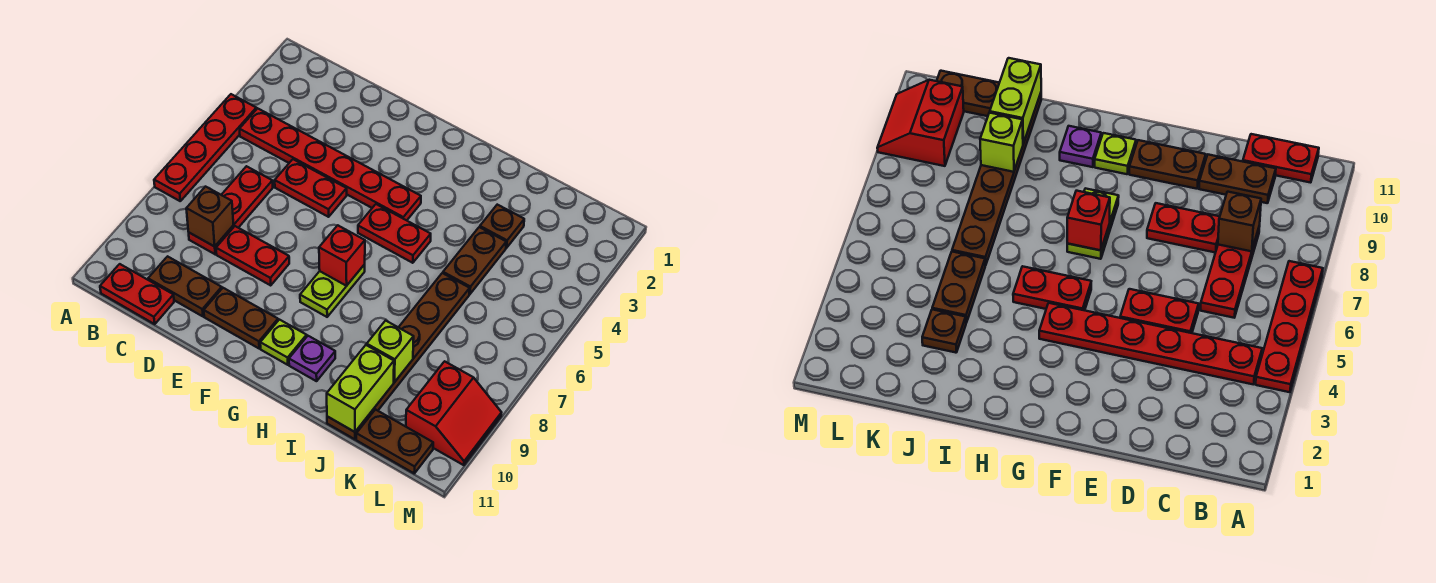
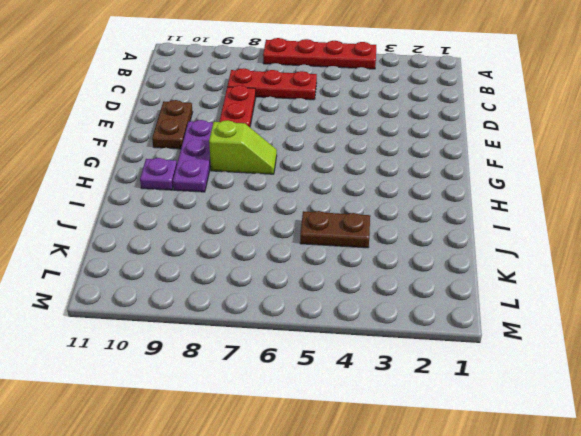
purple 1x3 plate [173,120,213,192] -> none
lime 1x2 slope [209,120,277,174] -> lime 1x2 plate [300,264,365,317]
none -> red 1x6 plate [240,108,421,220]
none -> red 1x2 plate [100,264,174,324]
none -> brown 1x2 plate [148,256,222,316]

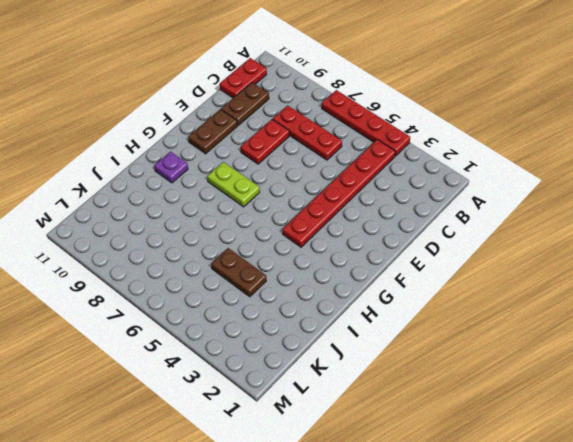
none -> red 1x2 plate [275,159,347,217]
none -> red 1x2 plate [358,204,431,263]
none -> lime 1x1 plate [260,320,307,365]

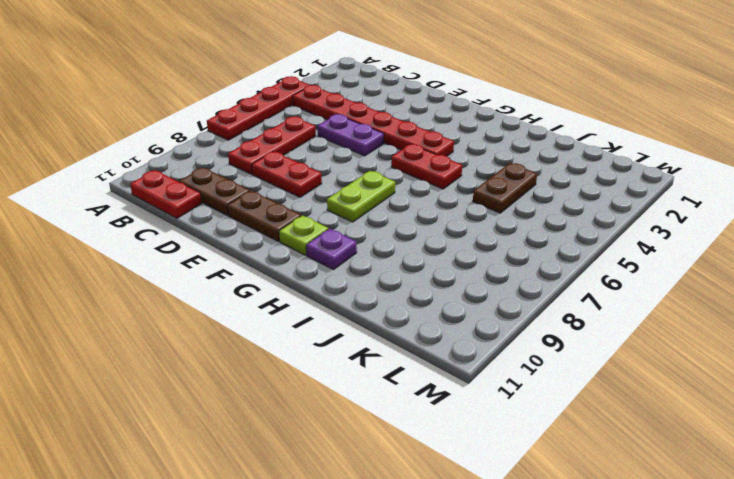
purple 1x2 plate [318,114,384,156] -> red 1x2 plate [275,159,347,217]
none -> brown 1x1 plate [480,205,524,248]
none -> brown 1x6 plate [327,273,470,439]
none -> brown 1x2 plate [356,410,433,473]

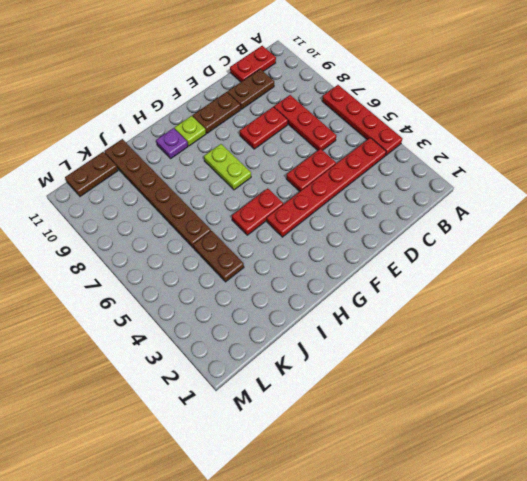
none -> brown 1x1 plate [480,205,524,248]
none -> red 2x2 slope [406,361,501,465]
none -> brown 1x1 brick [186,187,233,247]

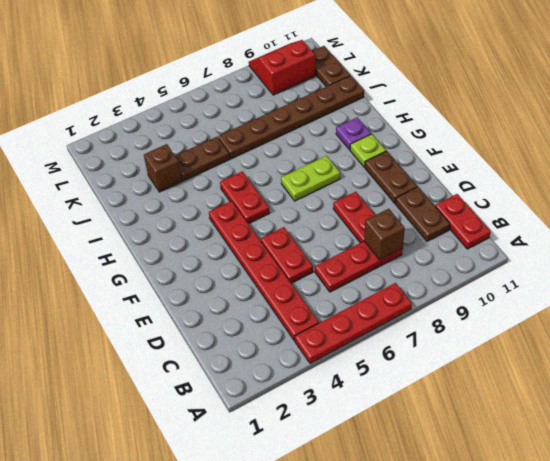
brown 1x1 brick [144,144,182,192] -> brown 1x1 plate [480,205,524,248]
none -> red 1x1 brick [319,225,365,286]
none -> lime 1x1 brick [367,321,414,382]
none -> lime 1x2 brick [327,345,394,432]

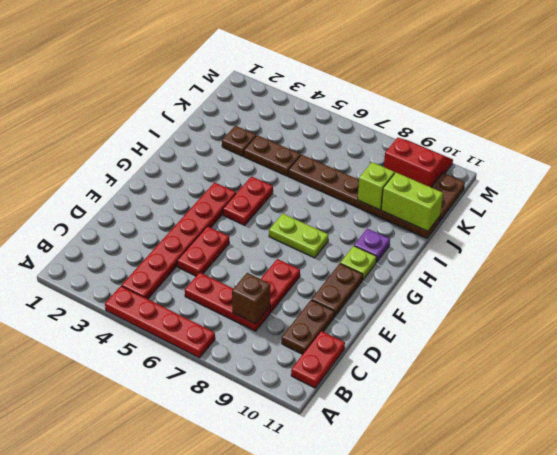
none -> red 1x1 brick [319,225,365,286]

